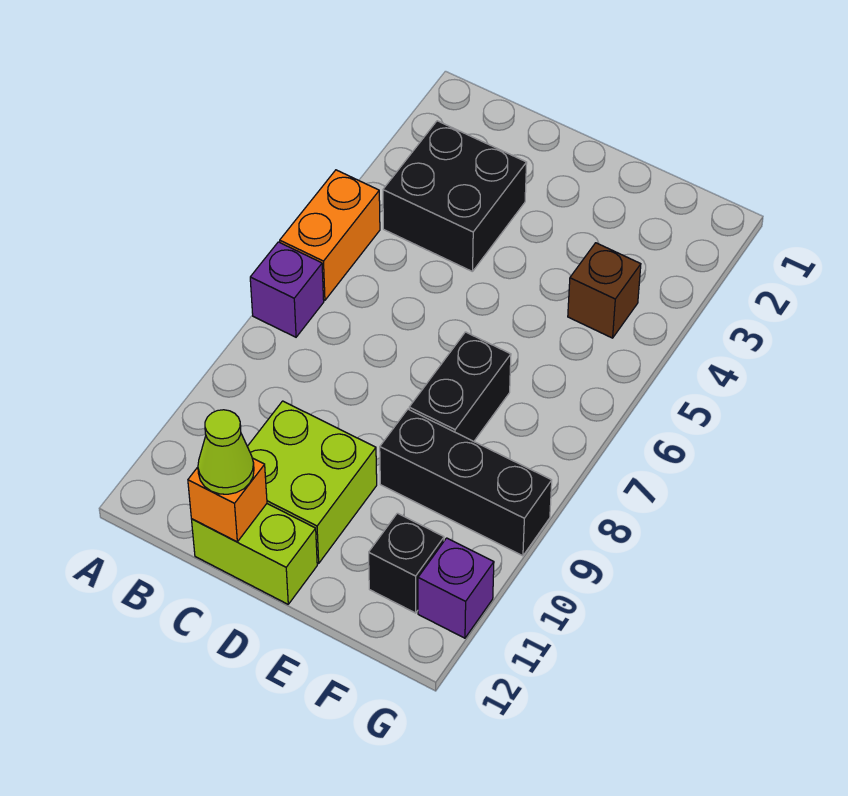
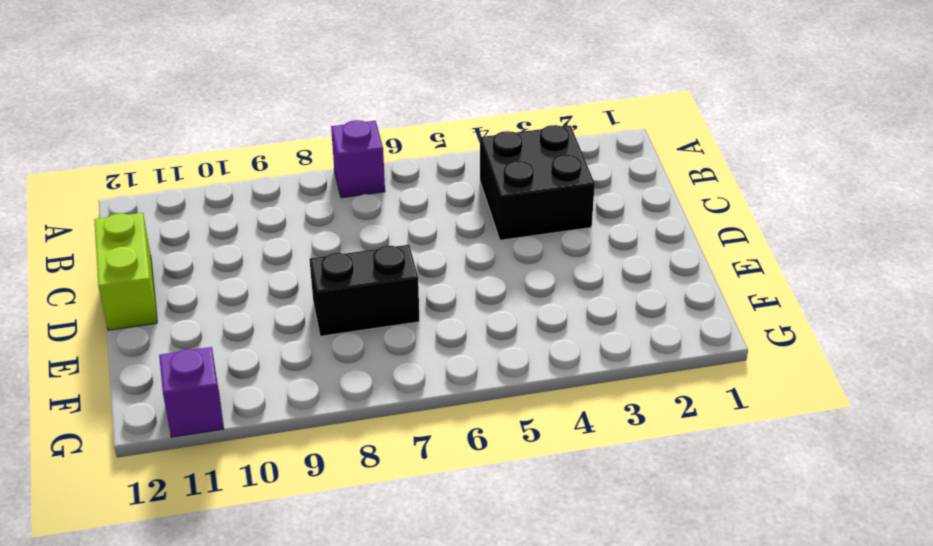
none -> orange 1x2 brick [280,170,380,300]
none -> lime 2x2 brick [247,401,377,563]
none -> black 1x3 brick [380,409,552,556]

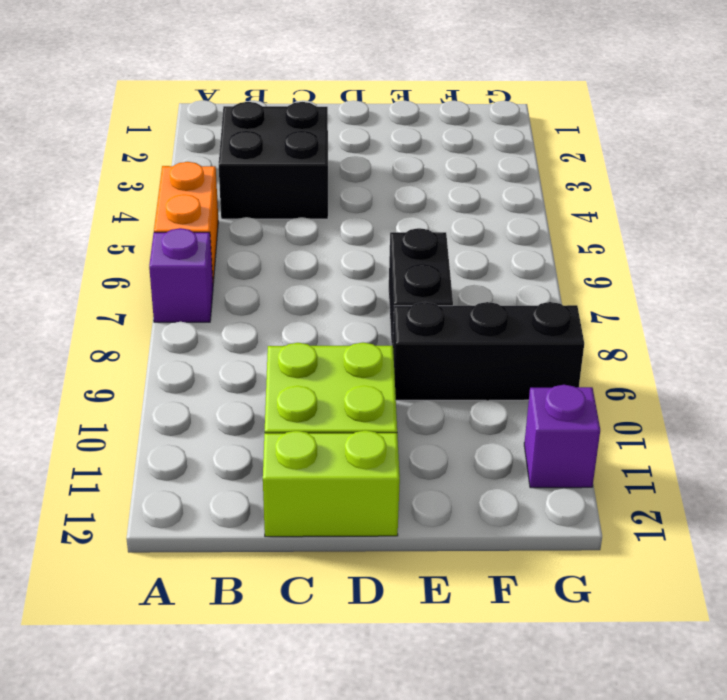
none -> brown 1x1 brick [568,243,641,338]
none -> black 1x1 brick [369,513,444,613]
none -> orange 1x1 brick [188,458,267,542]

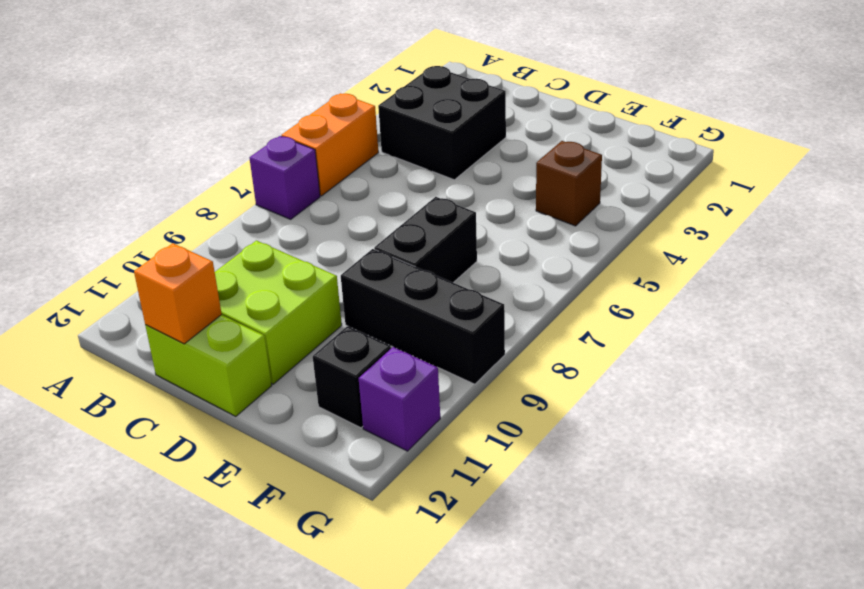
none -> lime 1x1 cone [198,410,254,494]

